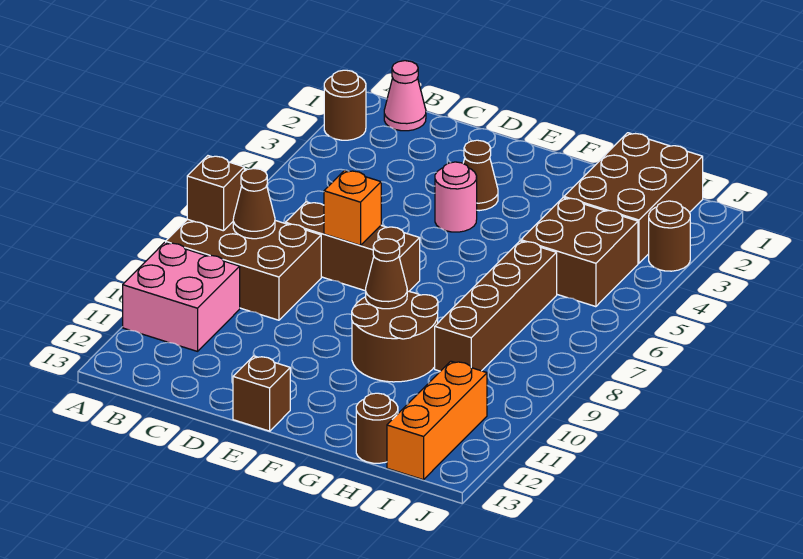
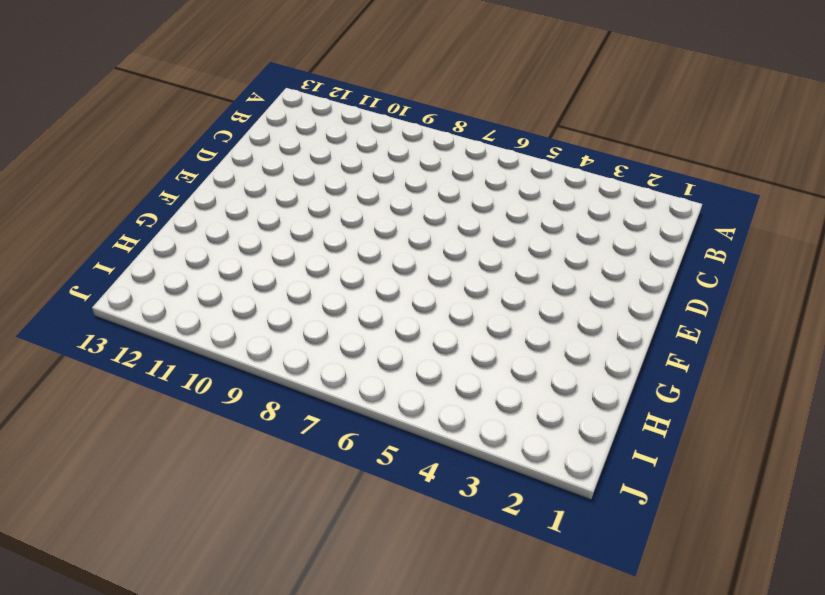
none -> brown 1x1 round brick [324,70,366,140]
none -> brown 2x3 brick [166,219,321,320]
none -> pink 2x2 brick [123,242,240,351]

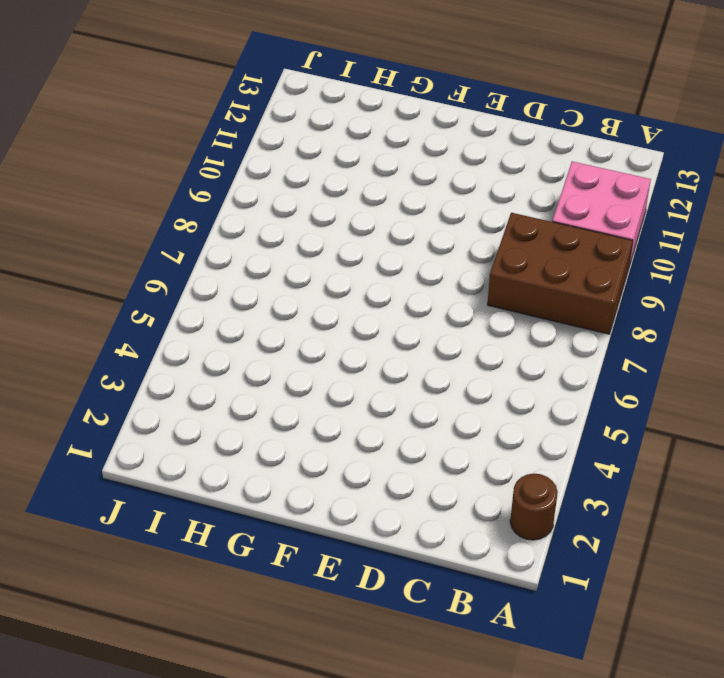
none -> pink 1x1 cone [384,61,426,131]
none -> brown 1x3 brick [286,202,420,291]
none -> brown 1x1 cone [463,140,498,211]

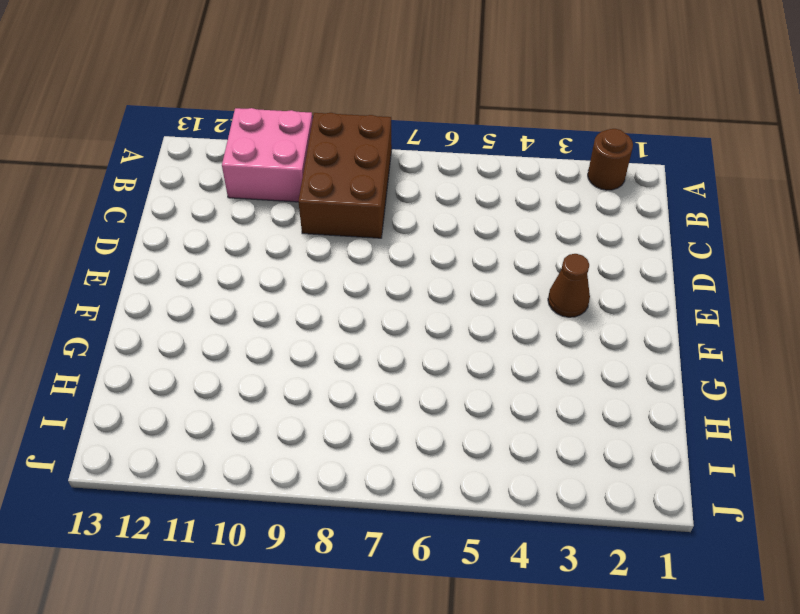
none -> pink 1x1 cone [384,61,426,131]
none -> brown 1x3 brick [286,202,420,291]
none -> pink 1x1 round brick [435,162,477,232]

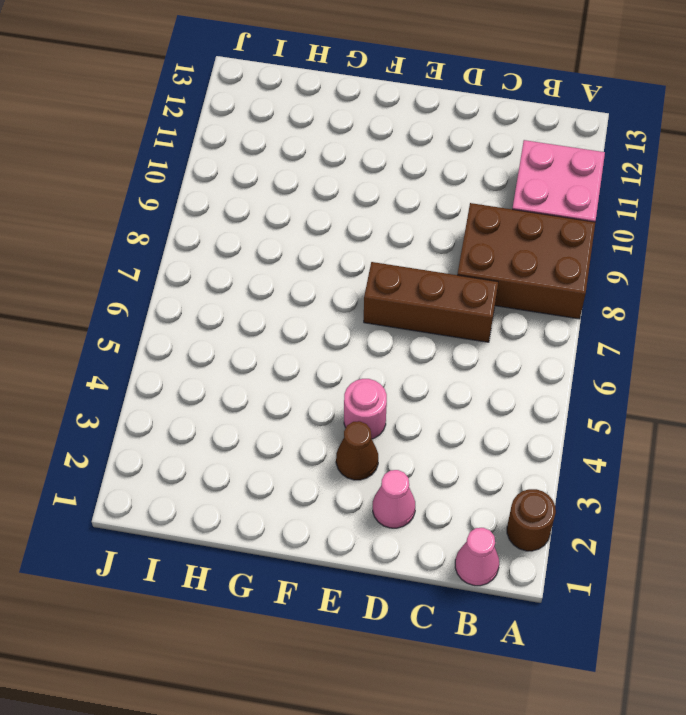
pink 1x1 cone [373,470,415,528] -> none
none -> brown 1x1 brick [233,356,290,431]
none -> brown 2x2 round brick [352,291,438,382]
none -> brown 2x3 brick [564,133,703,263]

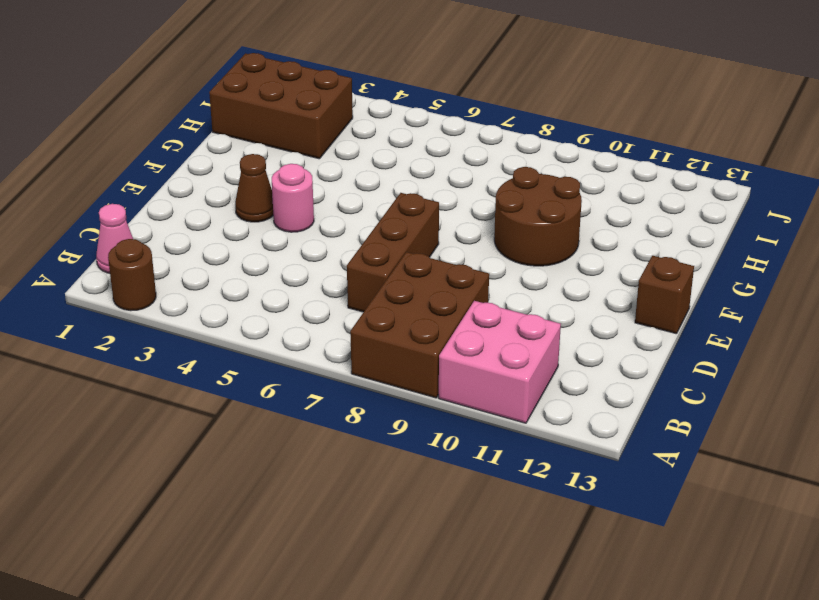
none -> brown 2x2 brick [521,198,638,307]
none -> brown 1x4 brick [435,241,557,371]
none -> brown 1x1 round brick [356,393,398,463]

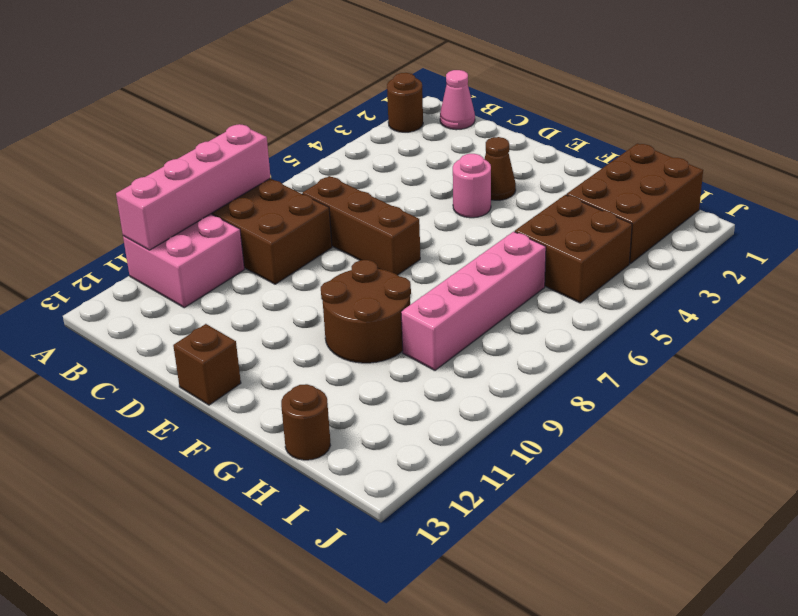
pink 1x4 brick [116,124,271,250] -> brown 1x1 brick [187,156,244,231]
pink 1x4 brick [401,232,546,370] -> brown 1x4 brick [435,241,557,371]
none -> orange 1x3 brick [387,361,487,480]
none -> brown 1x1 round brick [649,201,690,271]
none -> brown 1x1 cone [233,169,275,239]

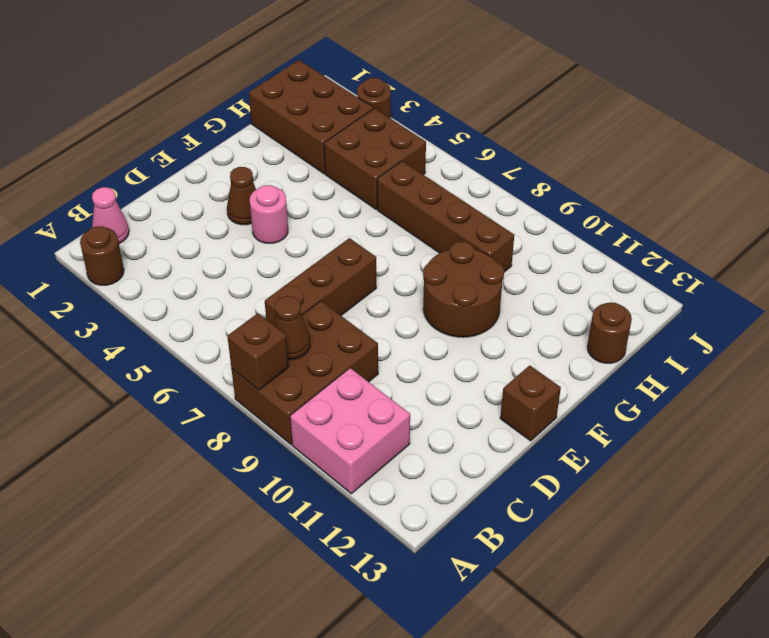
none -> orange 1x3 brick [387,361,487,480]
none -> orange 1x1 brick [324,170,381,245]
none -> brown 1x1 cone [366,239,407,309]

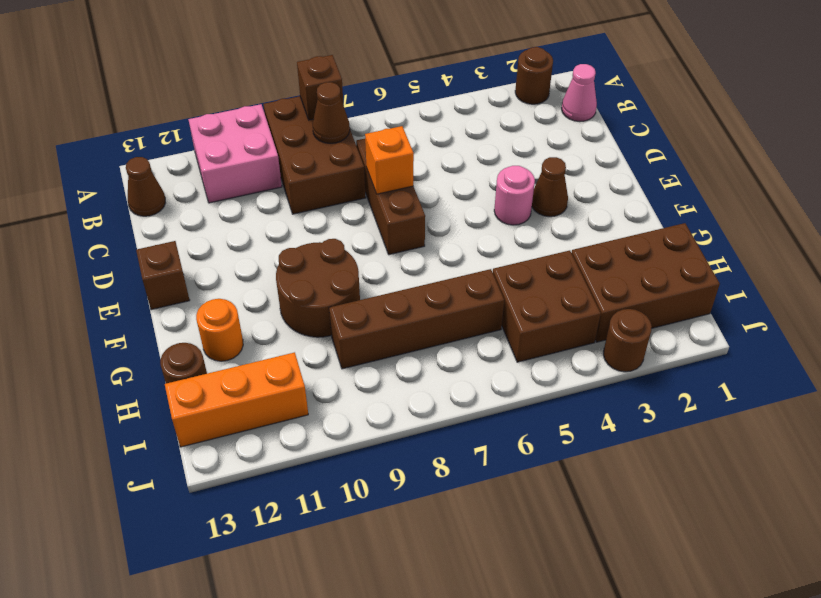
brown 1x1 cone [126,157,165,216] -> brown 1x1 cone moved to [366,239,407,309]
orange 1x1 round brick [196,299,243,361] -> none

